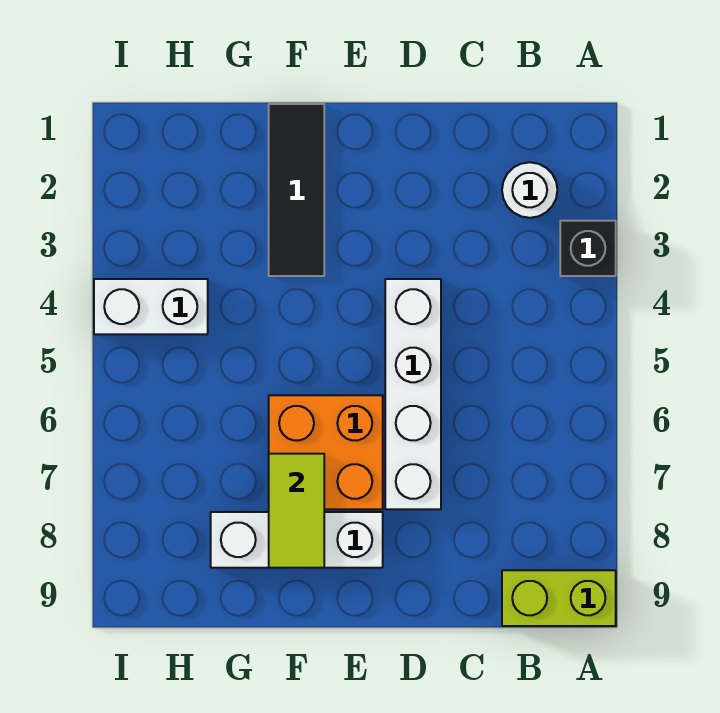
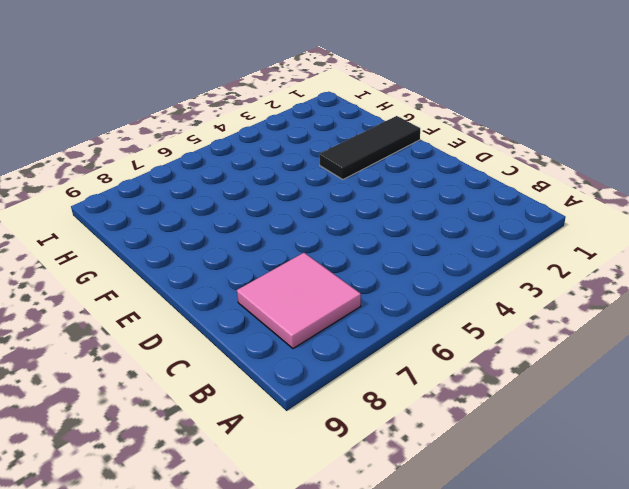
pink 2x2 tile [237,253,361,349] -> none
none -> black 1x1 brick [560,221,616,276]
none -> lime 1x2 brick [502,570,616,626]

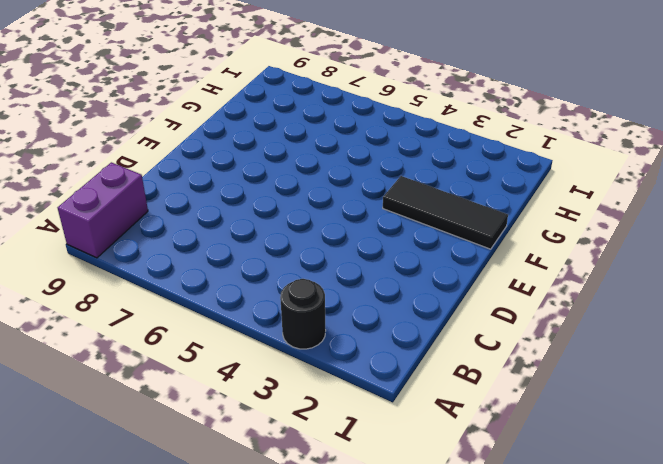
black 1x1 round brick [280,279,326,349] -> black 1x1 brick [560,221,616,276]
purple 1x2 brick [58,162,148,258] -> lime 1x2 brick [502,570,616,626]
none -> white 1x1 round brick [502,162,557,218]
none -> white 1x4 brick [385,279,441,509]

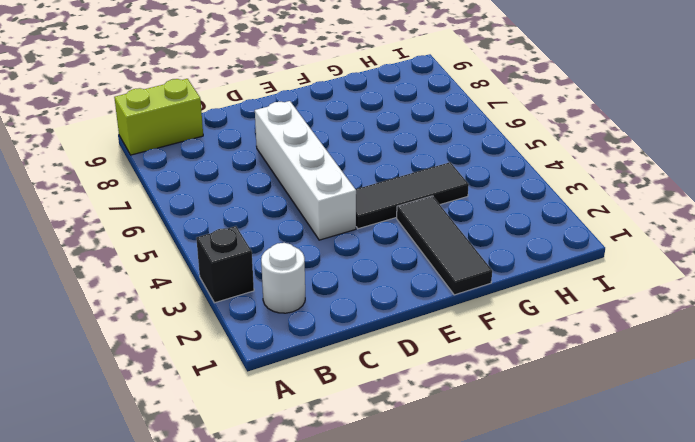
black 1x3 tile [356,162,469,229] -> none
none -> orange 2x2 brick [269,395,383,509]
none -> white 1x3 brick [211,512,383,568]

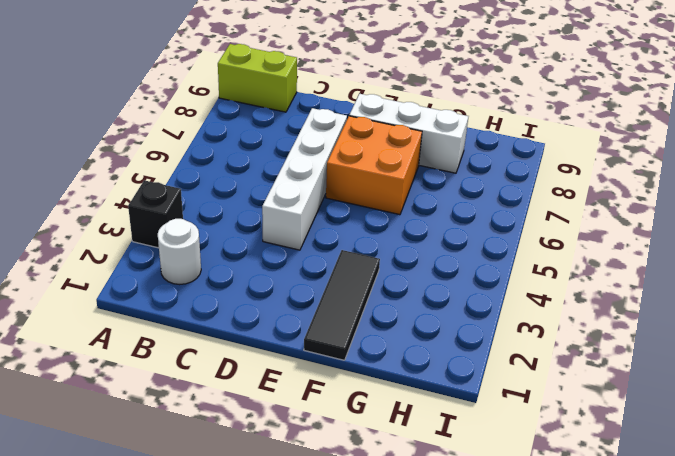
none -> white 1x2 brick [94,279,208,334]
none -> lime 1x2 tile [269,454,324,568]

